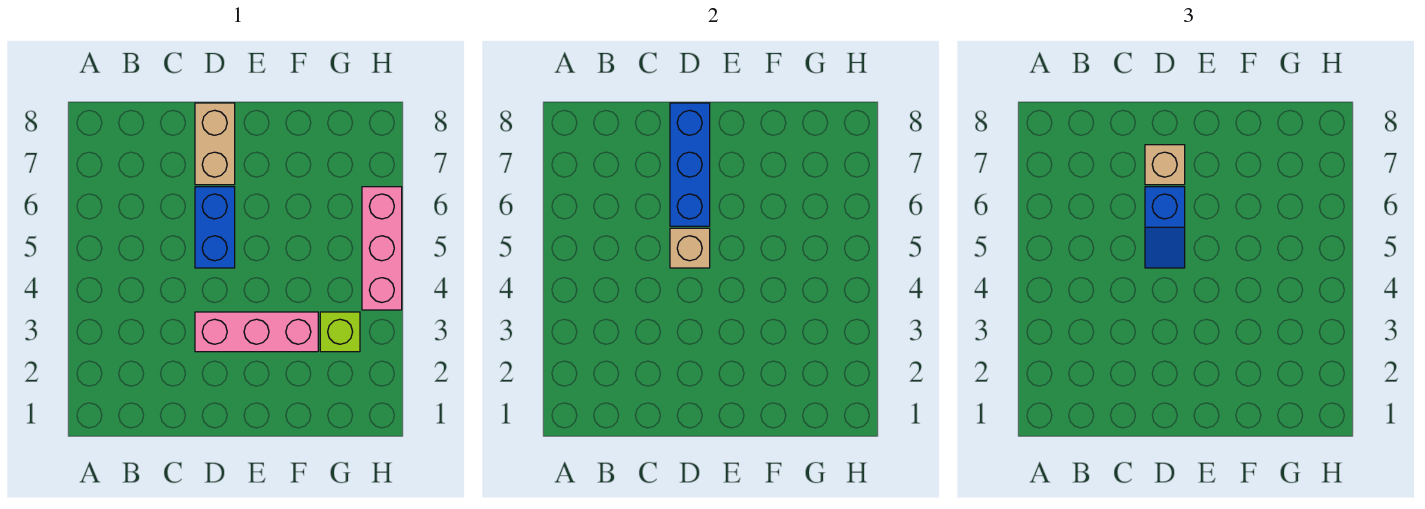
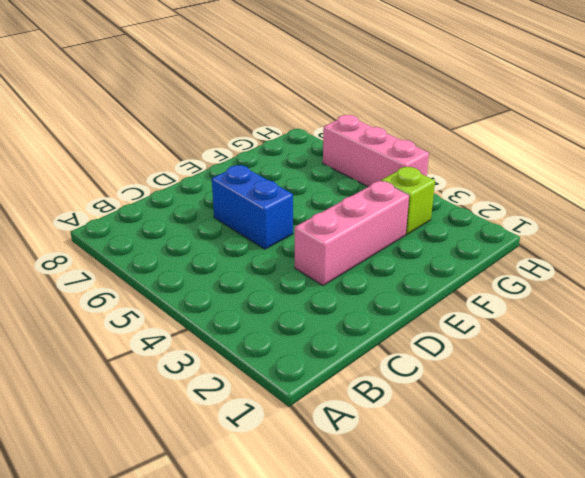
none -> tan 1x2 brick [195,103,235,185]
none -> tan 1x1 brick [670,228,710,268]

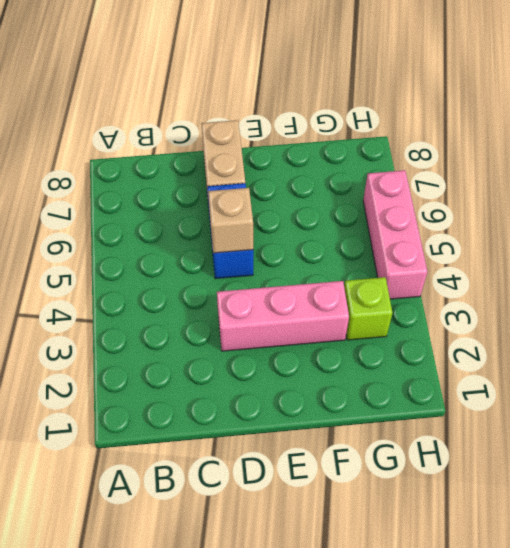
none -> blue 1x3 brick [670,103,710,226]
none -> blue 1x2 slope [1145,187,1185,268]

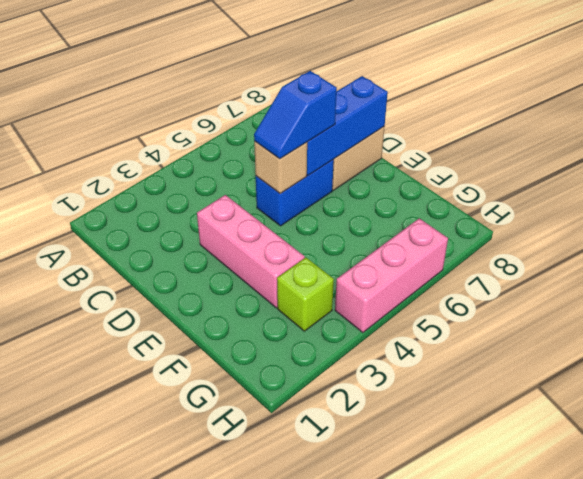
none -> tan 1x1 brick [1145,145,1185,185]

